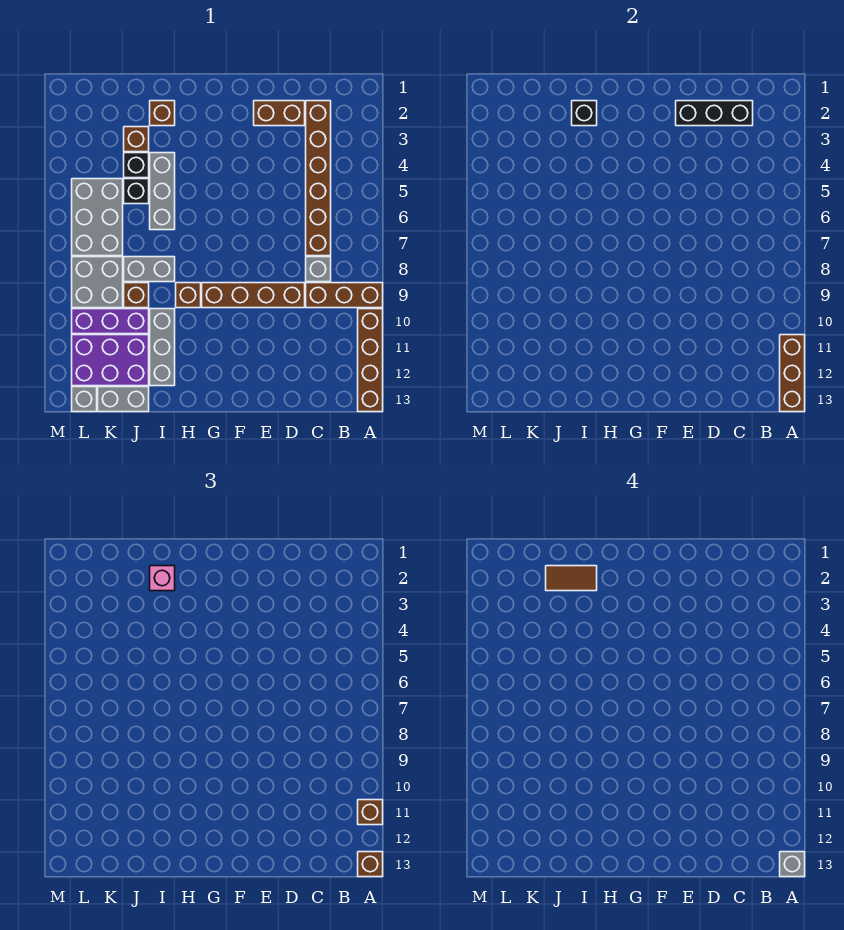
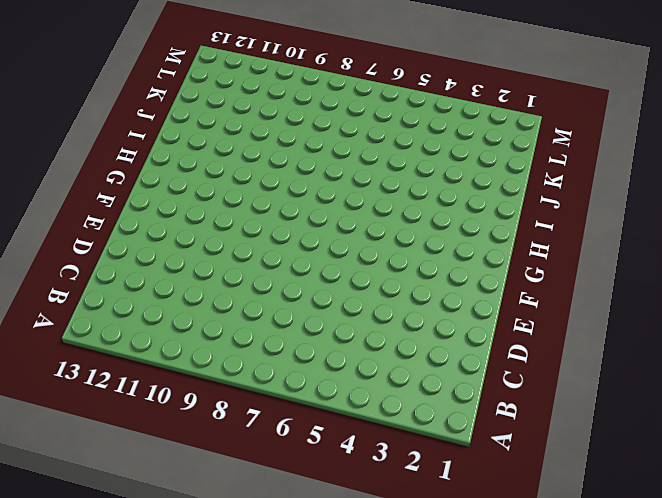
none -> brown 1x3 brick [306,283,383,308]
none -> brown 1x4 brick [358,309,383,412]
none -> brown 1x6 brick [306,101,331,256]

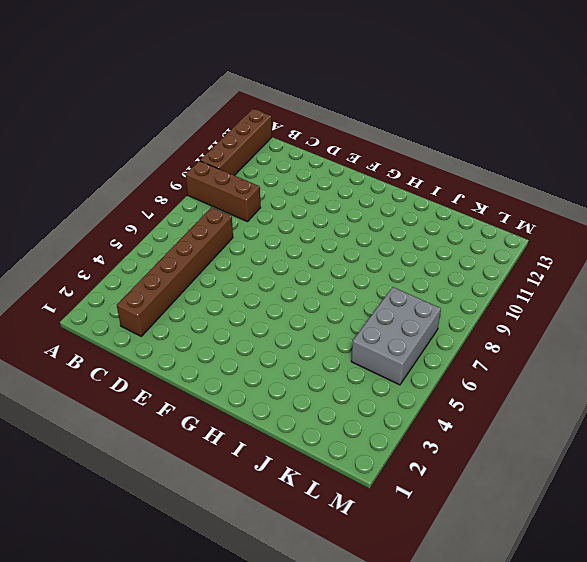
none -> grey 1x1 brick [306,257,331,282]
none -> brown 1x2 brick [254,101,305,126]
none -> brown 1x4 brick [202,283,305,308]

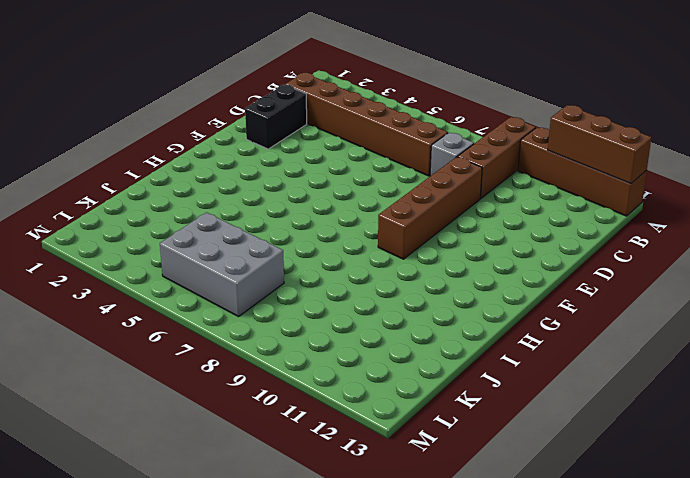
black 1x2 brick [245,85,307,149] -> brown 1x2 brick [254,101,305,126]
none -> brown 1x1 brick [176,283,201,308]
none -> brown 1x1 brick [150,101,175,126]
none -> grey 1x3 brick [150,153,175,230]

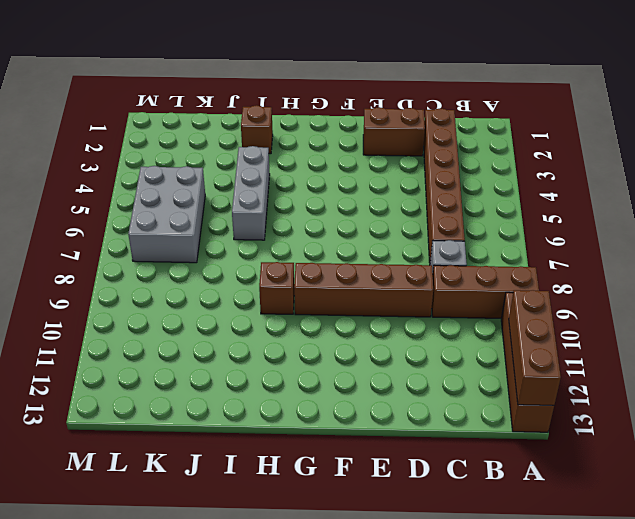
none -> grey 1x2 brick [124,257,175,282]
none -> grey 1x3 brick [150,309,175,386]
none -> brown 1x1 brick [124,127,149,152]

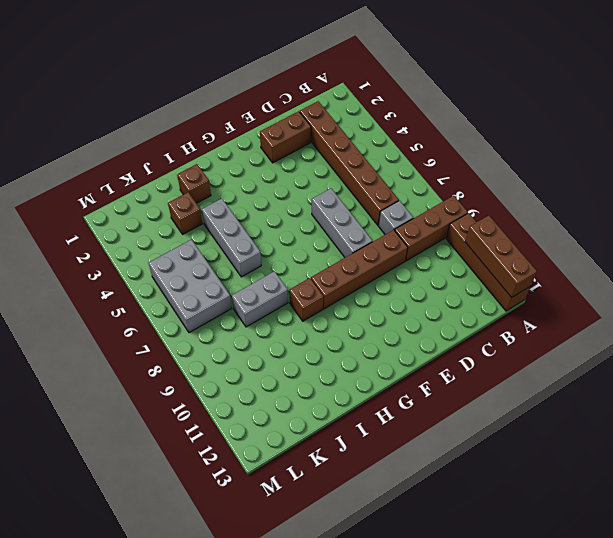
grey 1x3 brick [312,188,372,257] -> grey 1x3 brick moved to [150,309,175,386]
none -> black 1x1 brick [124,153,149,178]
none -> black 1x1 brick [124,179,149,204]
none -> brown 1x1 brick [124,283,149,308]

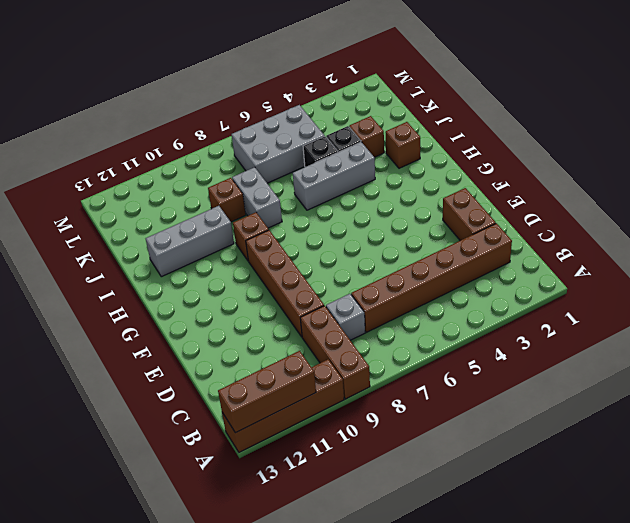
none -> purple 1x3 brick [72,309,149,334]
none -> purple 2x3 brick [72,335,149,386]
none -> grey 1x2 brick [98,387,149,412]

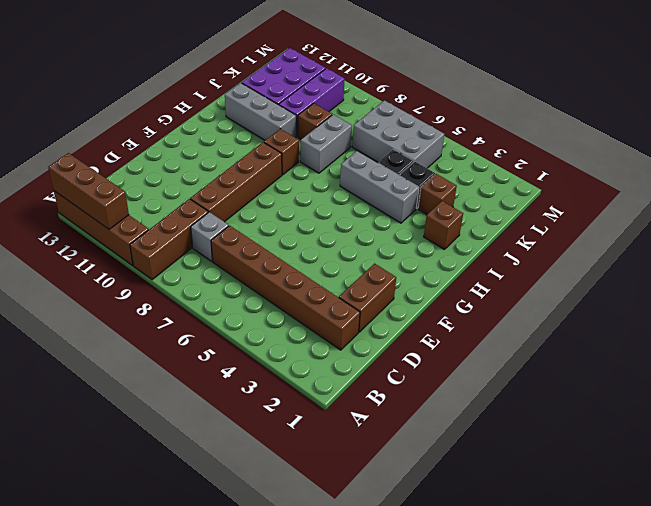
none -> grey 1x2 brick [98,387,149,412]
none -> grey 2x2 brick [72,257,123,308]
none -> grey 1x1 brick [72,387,97,412]

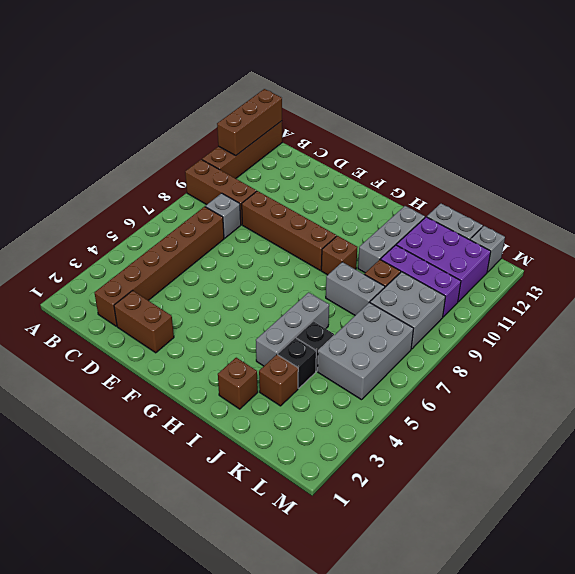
none -> black 1x3 brick [676,101,753,126]
none -> black 1x1 brick [572,101,597,126]
none -> brown 1x1 brick [358,800,383,825]

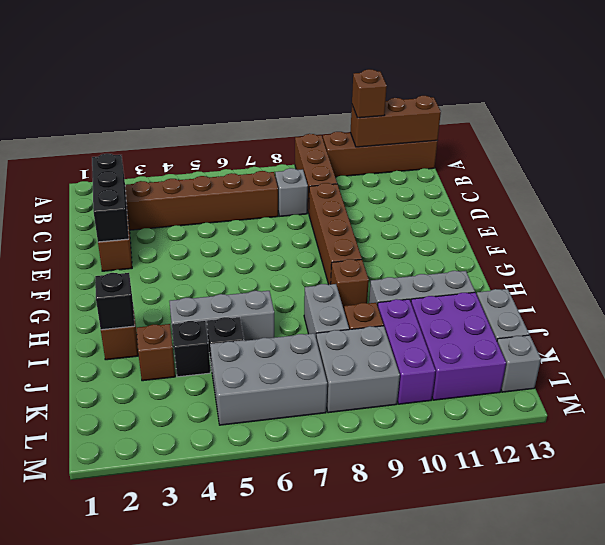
none -> brown 1x1 brick [358,852,383,877]
none -> pink 1x1 brick [150,566,175,591]
none -> grey 1x1 brick [780,852,805,877]

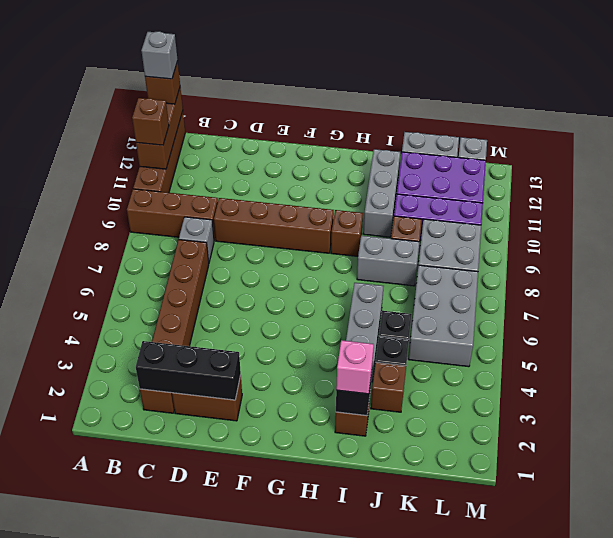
none -> brown 1x2 tile [546,566,597,591]

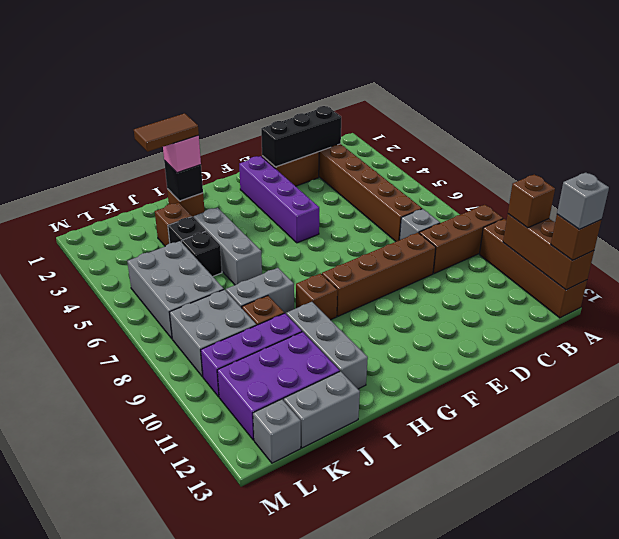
purple 1x4 brick [239,156,319,243] -> none

